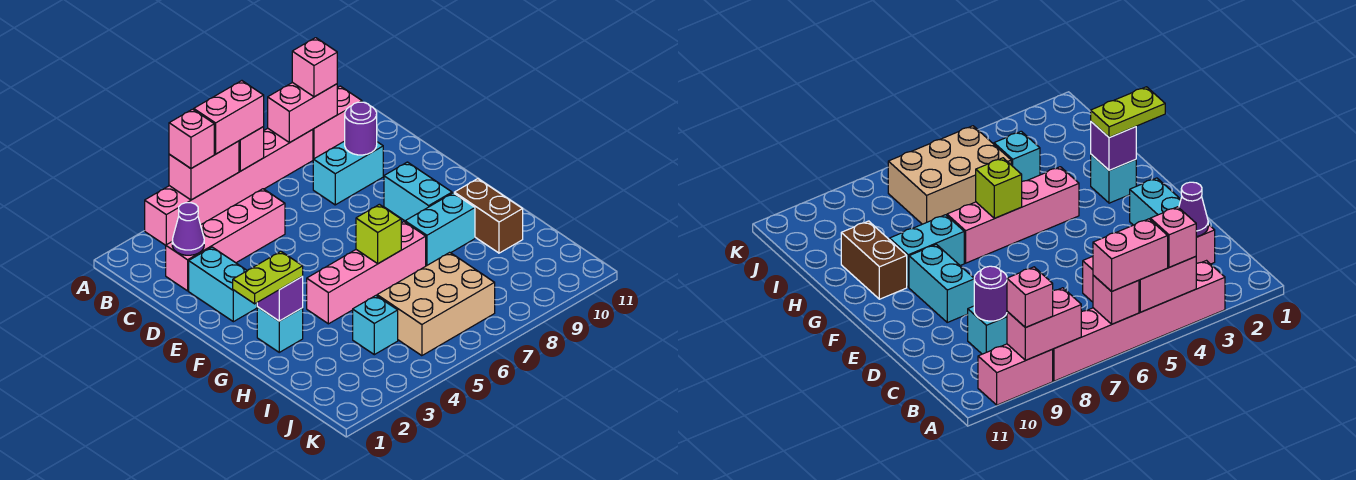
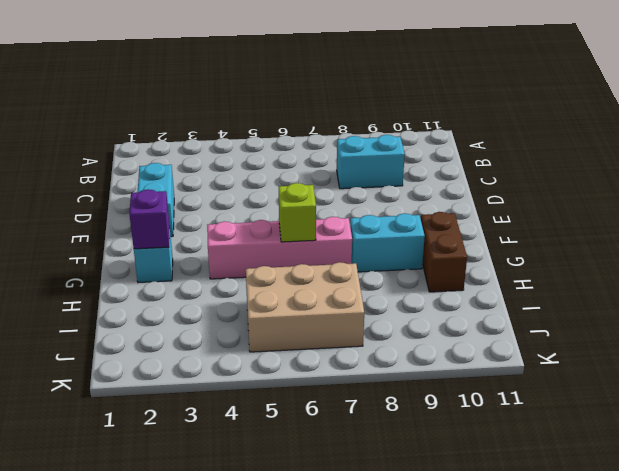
none -> pink 1x6 brick [145,128,313,245]
none -> pink 1x2 brick [313,86,362,159]
none -> pink 1x4 brick [166,189,285,291]

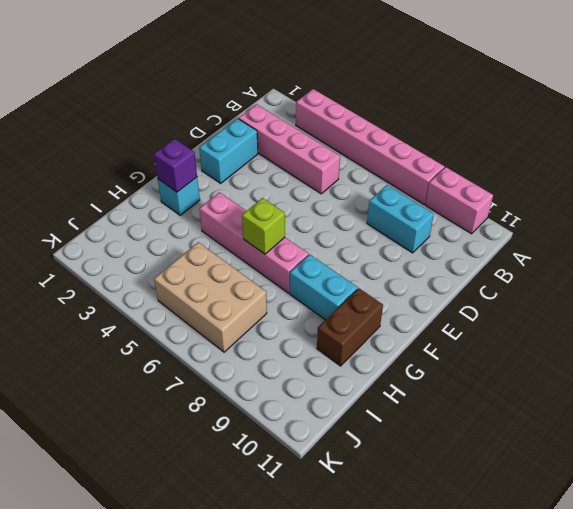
none -> cyan 1x2 brick [384,162,452,221]
none -> cyan 1x1 brick [353,296,398,355]
none -> pink 1x2 brick [169,141,239,200]

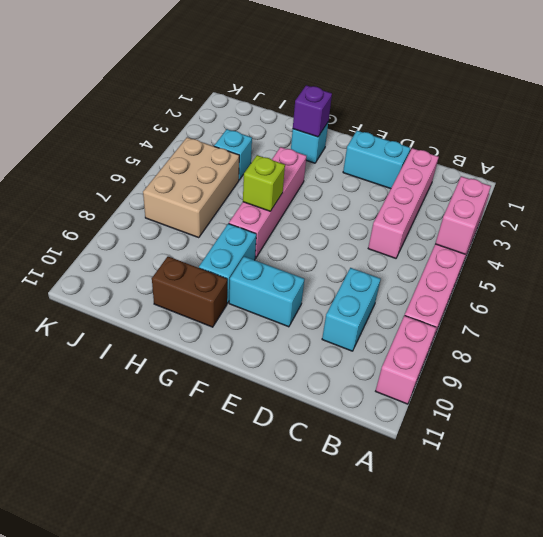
none -> pink 1x1 brick [239,127,264,171]
none -> pink 1x2 brick [268,82,337,143]
none -> purple 1x1 cone [172,203,204,255]

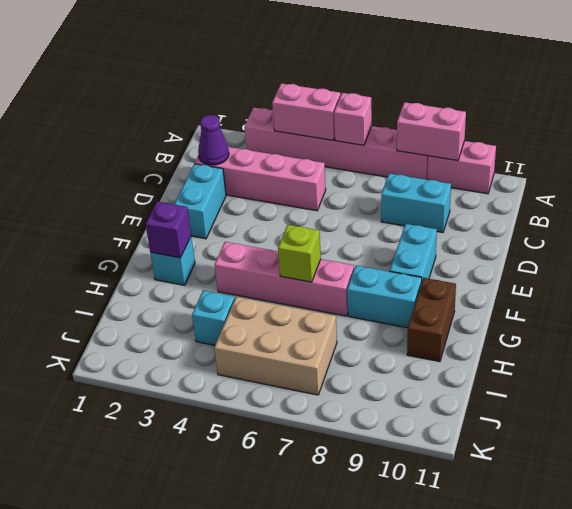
none -> purple 1x1 round brick [345,102,377,155]
none -> pink 1x1 brick [169,109,214,168]
none -> pink 1x2 brick [194,81,264,154]

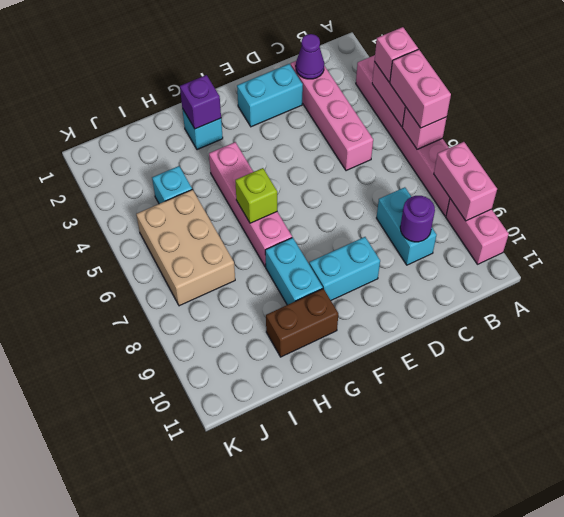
none -> pink 1x1 brick [292,38,337,97]
none -> lime 1x2 plate [233,251,303,304]

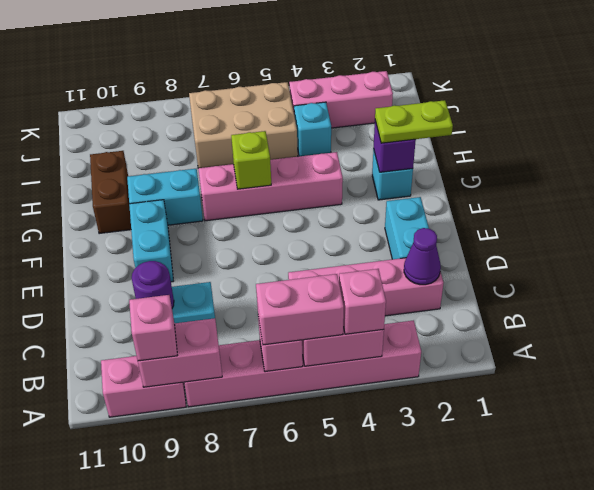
pink 1x3 brick [289,71,393,128] -> none

